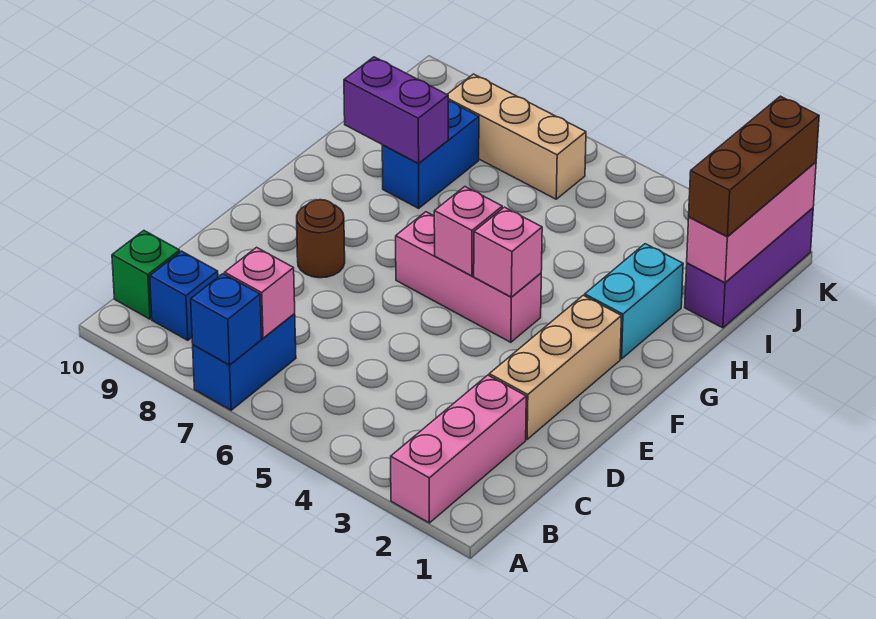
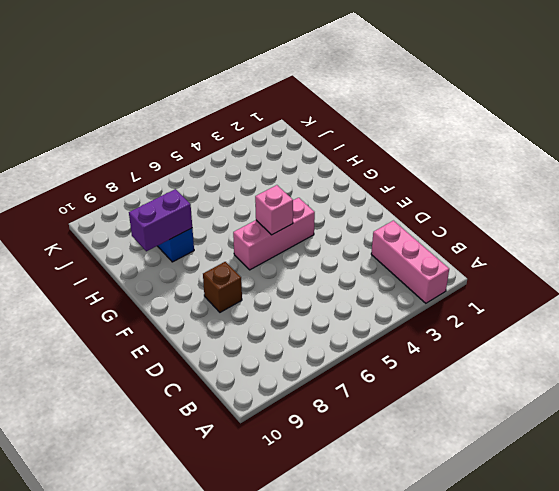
brown 1x1 brick [203,262,242,312] -> brown 1x1 round brick [297,200,345,278]
none -> blue 1x2 brick [193,313,296,410]
none -> blue 1x1 brick [150,251,218,340]
none -> green 1x1 brick [112,231,180,319]

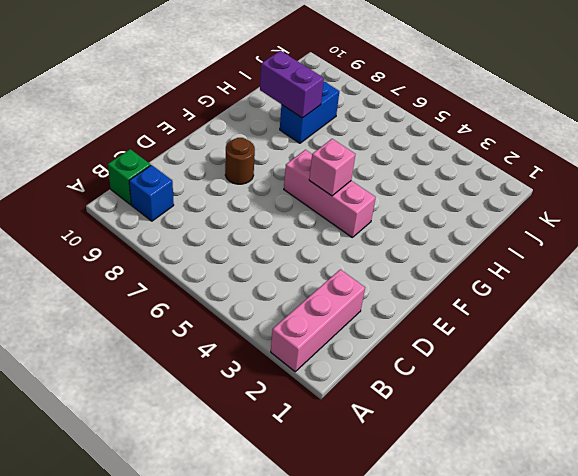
none -> blue 1x2 brick [193,313,296,410]
none -> tan 1x3 brick [489,295,622,439]
none -> cyan 1x2 brick [585,244,683,359]

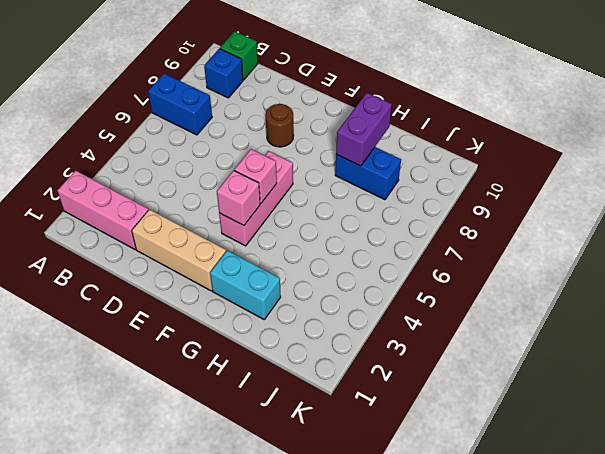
none -> purple 1x3 brick [685,208,813,328]
none -> tan 1x3 brick [447,74,586,199]
none -> blue 1x1 brick [191,274,262,365]

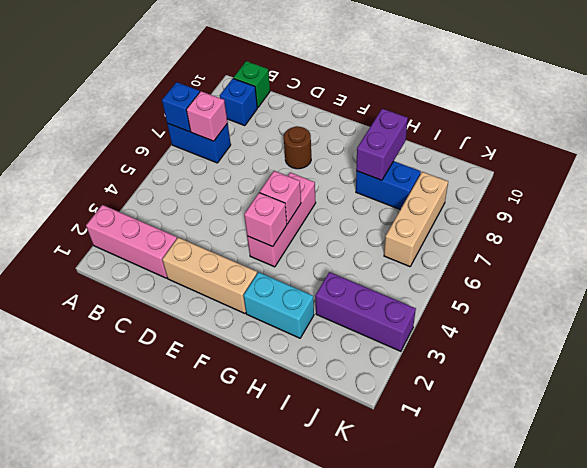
purple 1x3 brick [315,272,416,351] -> purple 1x3 brick moved to [685,208,813,328]
none -> pink 1x3 brick [687,162,816,282]
none -> brown 1x3 brick [689,96,819,237]

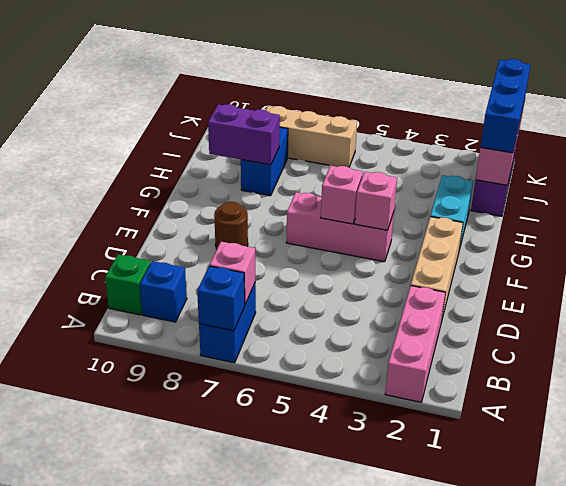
blue 1x3 brick [480,59,531,153] -> brown 1x3 brick [689,96,819,237]

